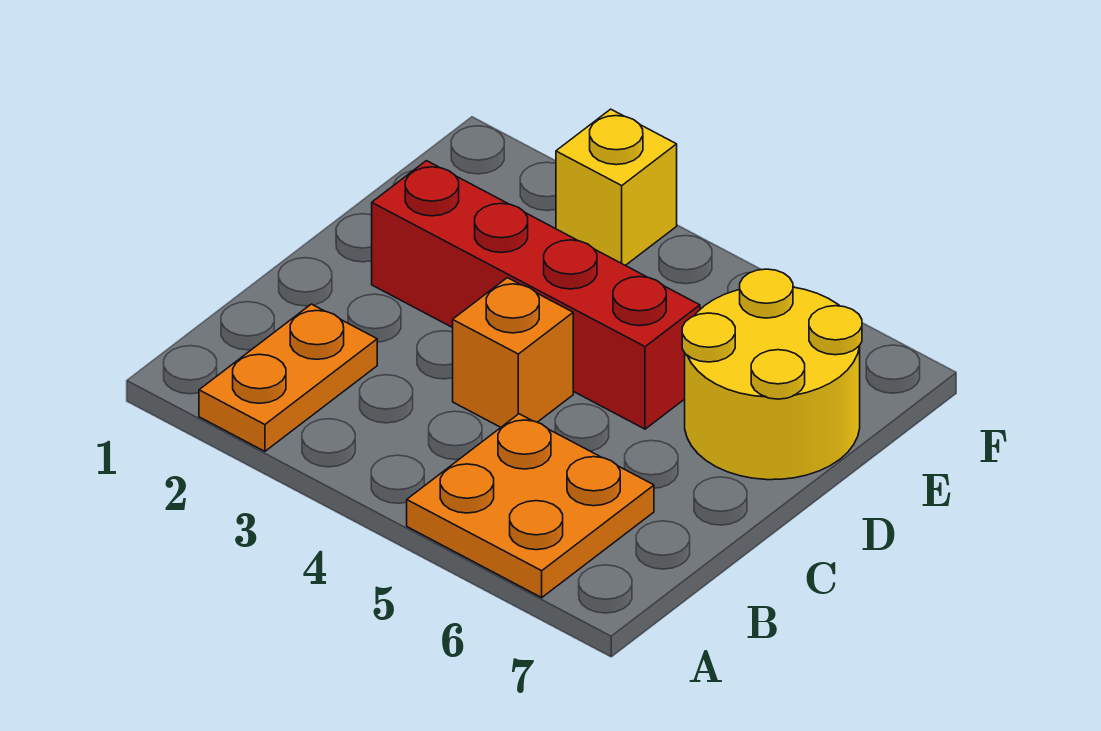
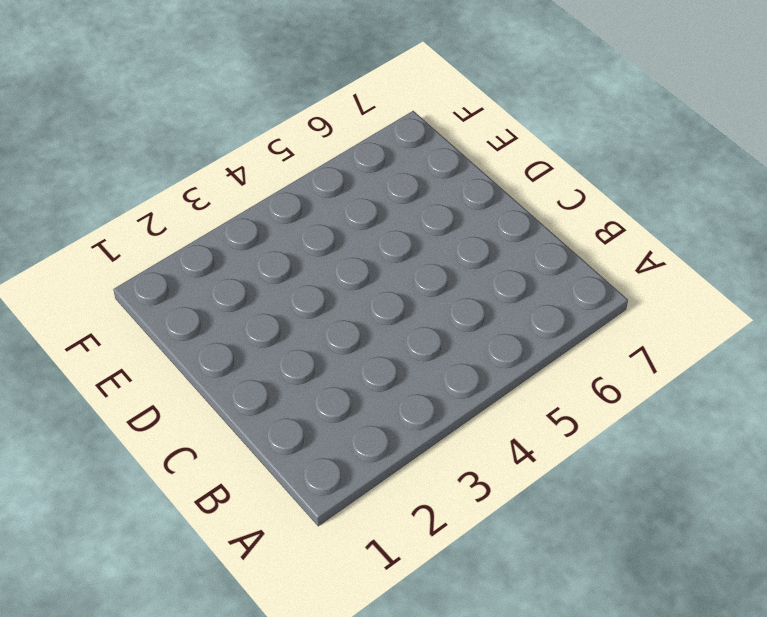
none -> orange 1x2 plate [199,304,377,451]
none -> orange 2x2 plate [407,414,654,597]

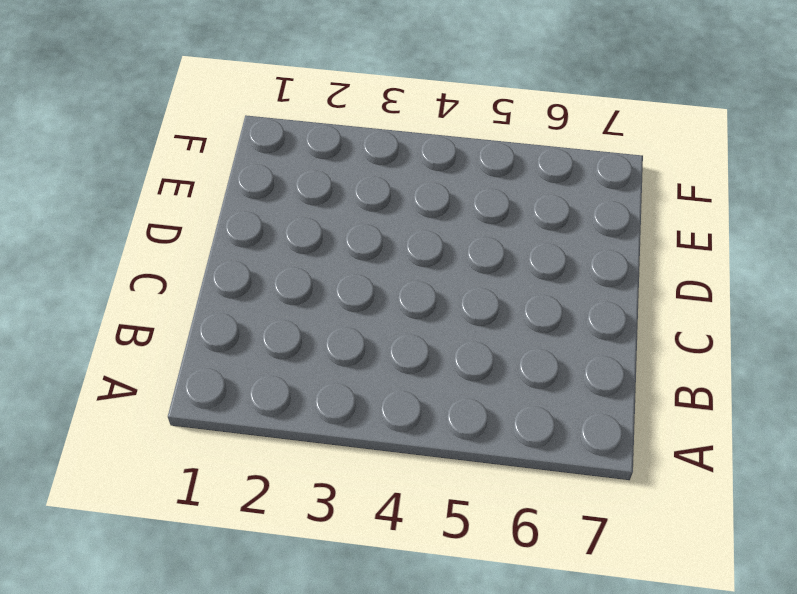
none -> orange 1x2 plate [199,304,377,451]
none -> orange 2x2 plate [407,414,654,597]

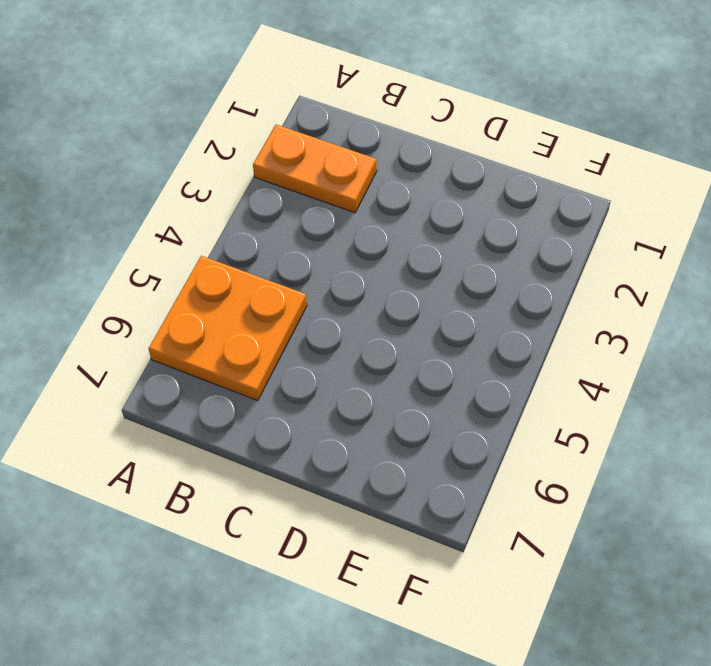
none -> orange 1x1 brick [453,278,573,427]
none -> red 1x4 brick [372,161,700,429]

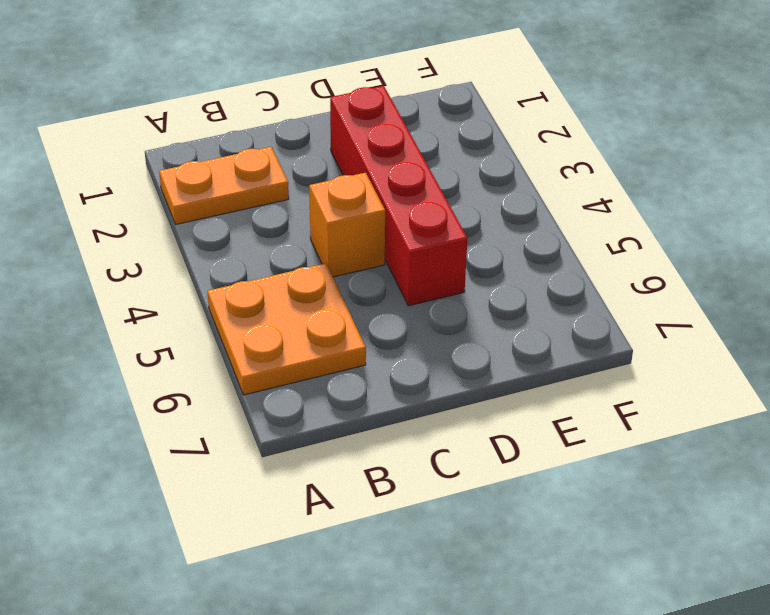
none -> yellow 2x2 round brick [682,269,862,480]
none -> yellow 1x1 brick [556,109,677,265]

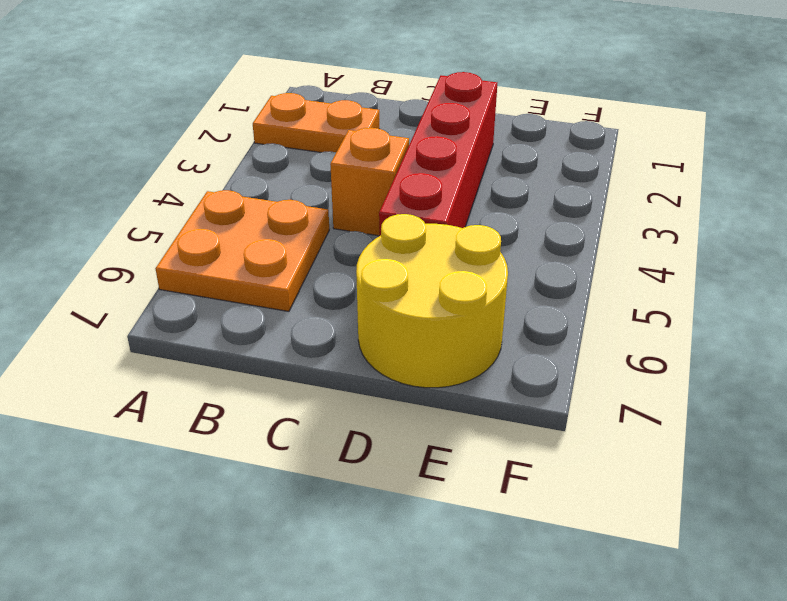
none -> yellow 1x1 brick [556,109,677,265]

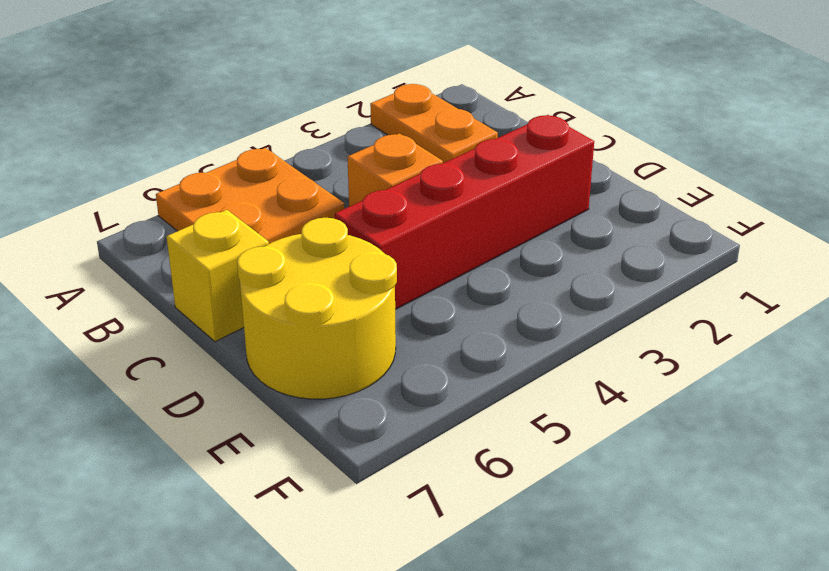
yellow 1x1 brick [167,210,269,342] -> yellow 1x1 brick moved to [556,109,677,265]

